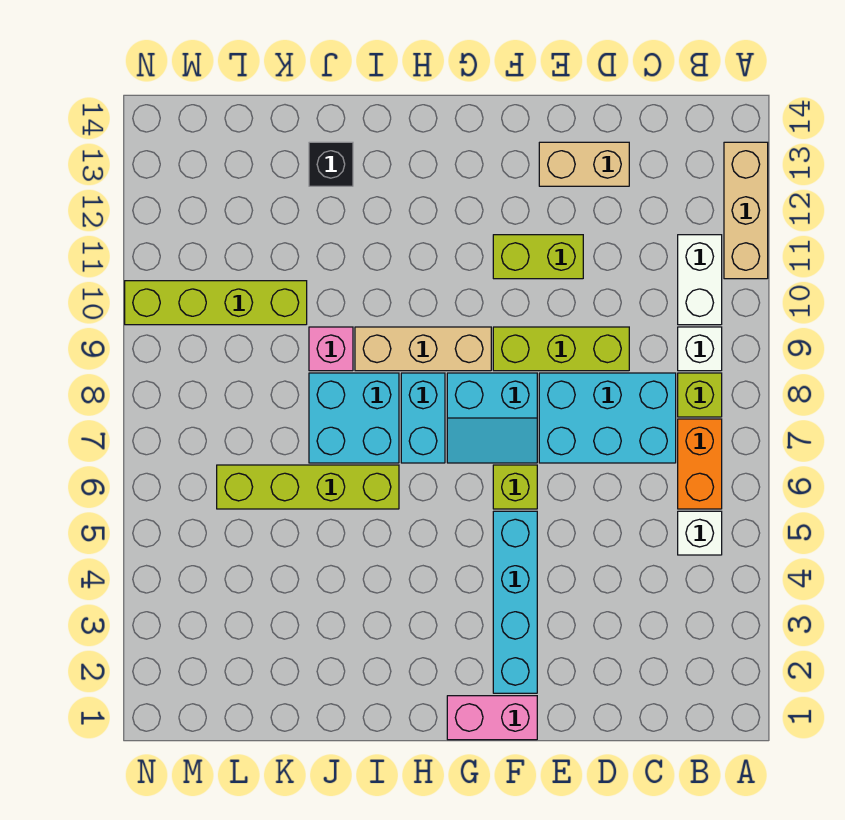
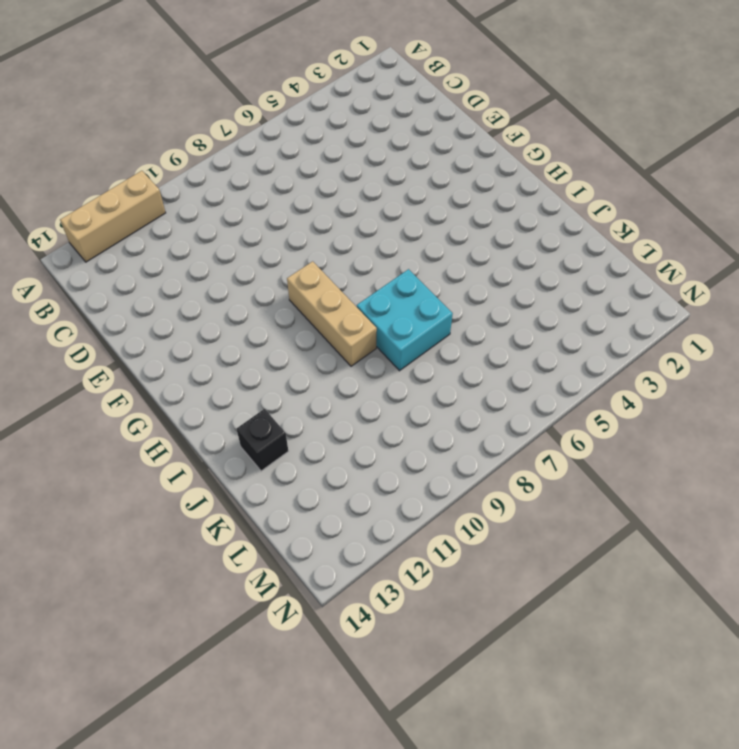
none -> white 1x1 brick [678,511,722,555]
none -> orange 1x2 brick [678,419,722,509]
none -> lime 1x1 brick [678,373,722,417]

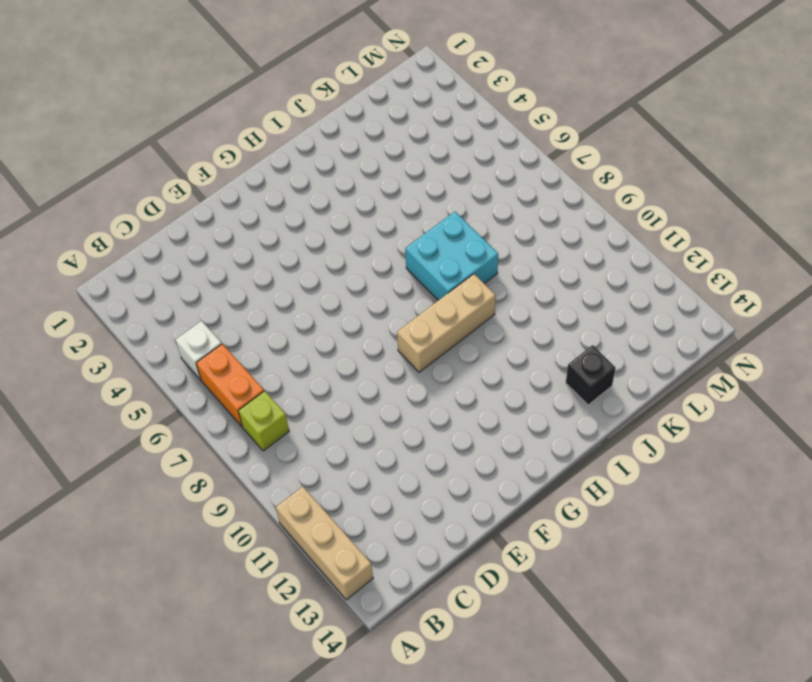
none -> white 1x1 brick [678,327,722,371]
none -> white 1x2 brick [678,235,722,325]
none -> cyan 2x3 brick [539,373,676,463]

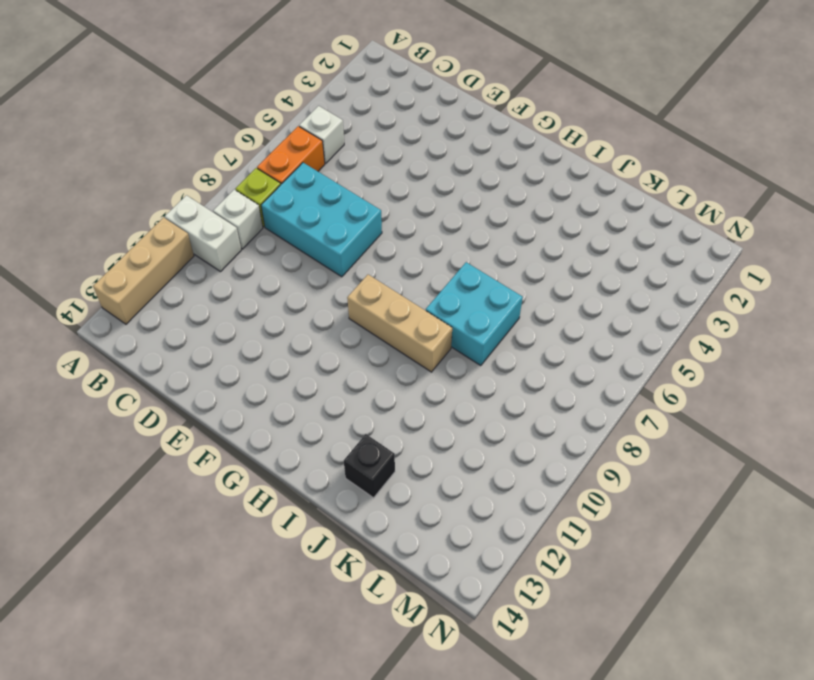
white 1x2 brick [165,195,241,272] -> white 1x2 brick turned to [678,235,722,325]
none -> lime 1x3 brick [493,327,629,371]
none -> tan 1x2 brick [539,142,629,186]
none -> lime 1x2 brick [493,235,583,279]

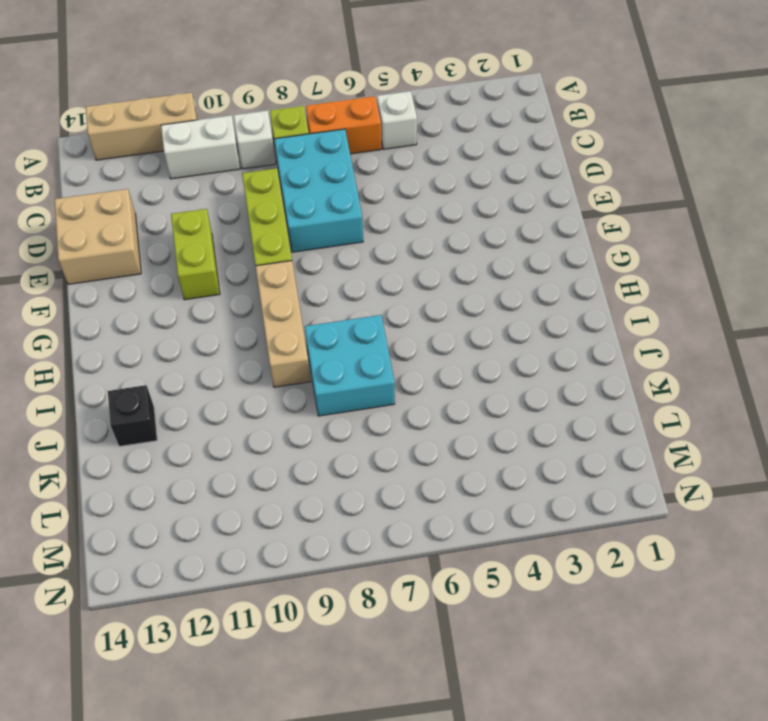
tan 2x2 brick [55,189,141,284] -> tan 1x2 brick [539,142,629,186]
none -> pink 1x2 brick [447,696,537,740]
none -> cyan 1x4 brick [493,511,537,693]
none -> lime 1x1 brick [493,465,537,509]

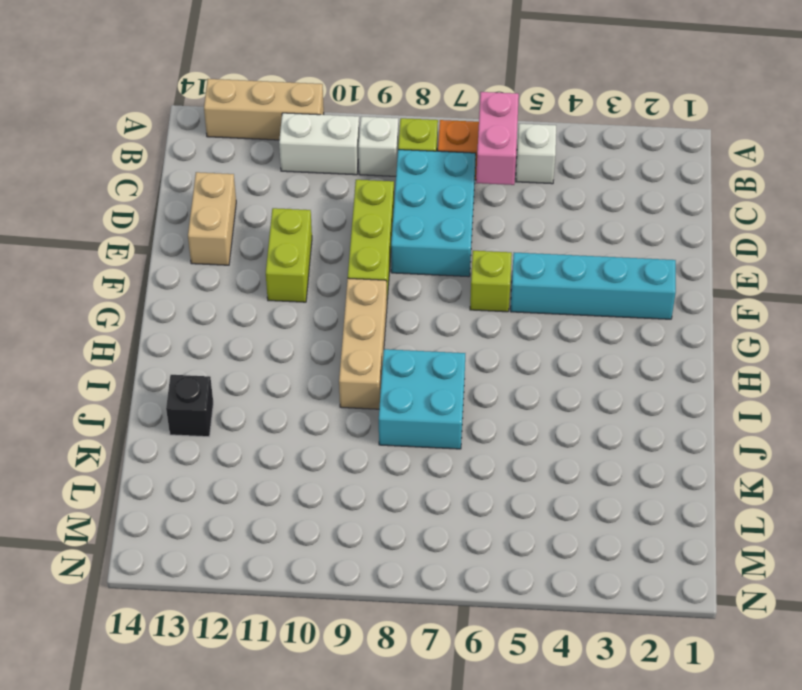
pink 1x2 brick [476,92,519,185] -> pink 1x2 brick moved to [447,696,537,740]
none -> cyan 2x2 slope [447,373,537,463]
none -> cyan 1x2 brick [401,373,445,463]
none -> lime 1x4 brick [217,465,399,509]

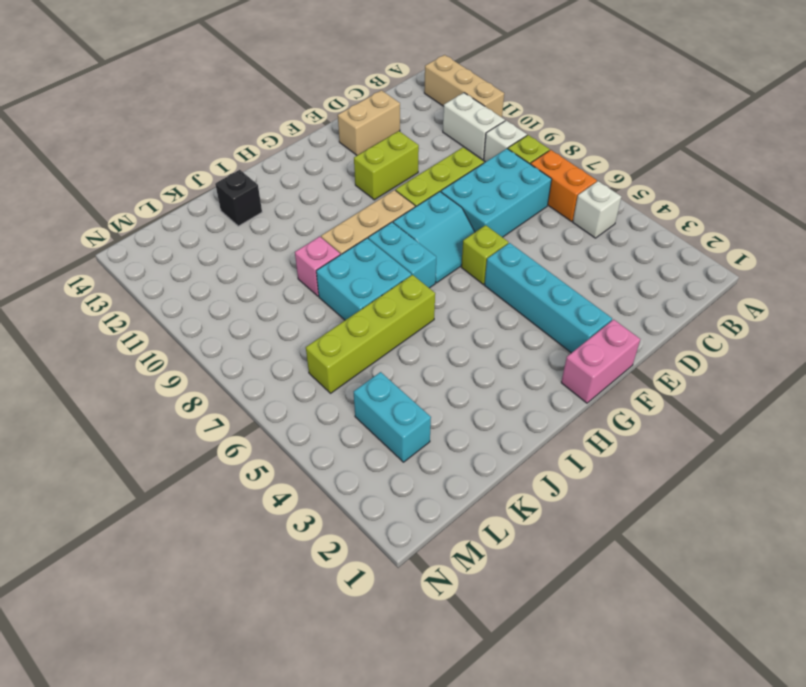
cyan 1x2 brick [354,372,431,462] -> none
none -> lime 1x4 brick [125,281,307,325]

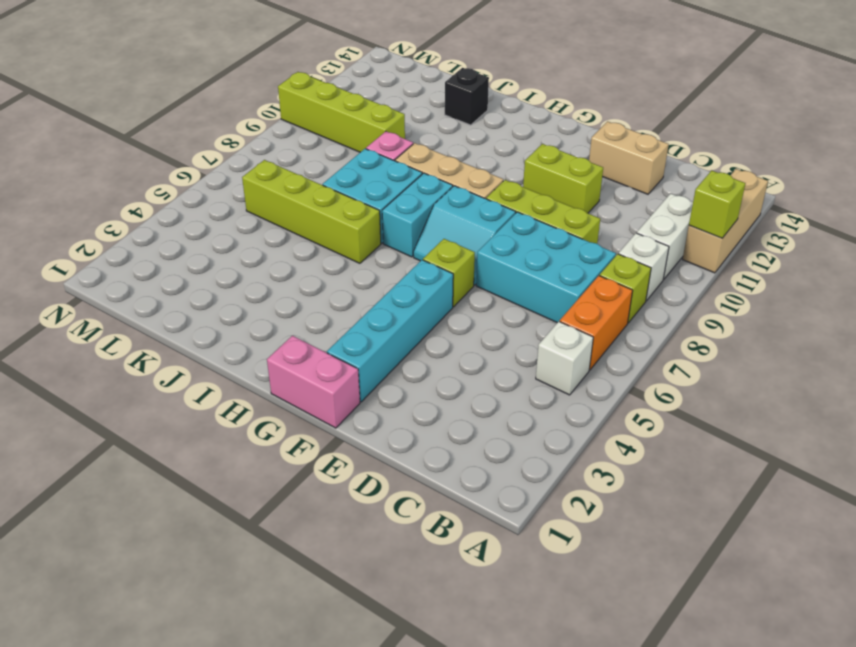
lime 1x1 brick [689,171,745,238] -> none

